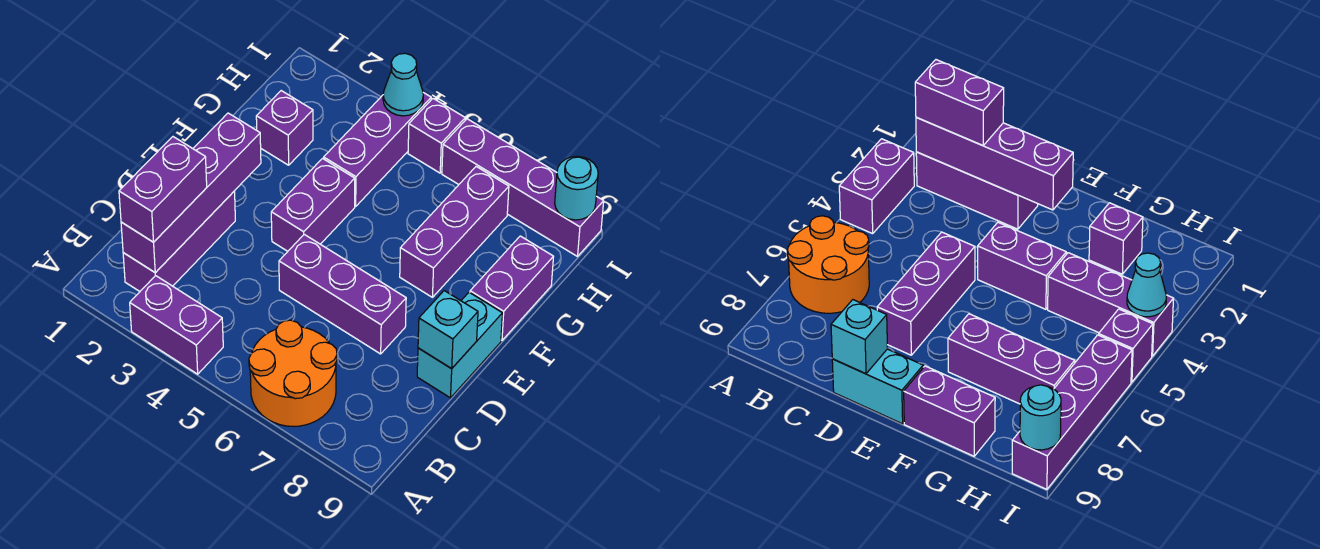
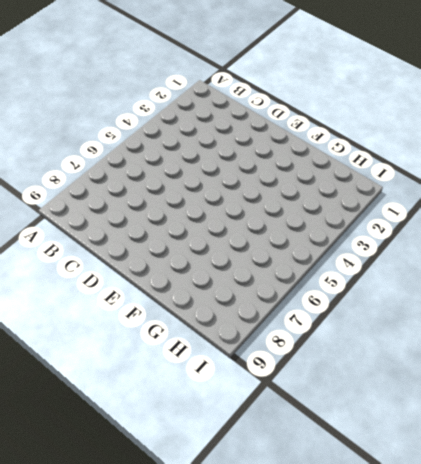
none -> purple 1x2 brick [130,276,223,374]
none -> orange 2x2 round brick [249,320,337,426]
none -> purple 1x3 brick [123,191,235,291]

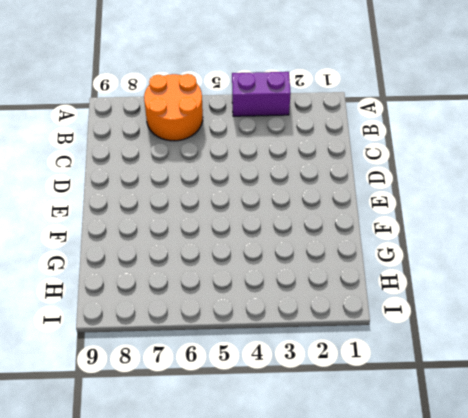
none -> purple 1x3 brick [123,191,235,291]
none -> purple 1x3 brick [279,234,406,354]
none -> cyan 1x2 brick [417,292,502,398]

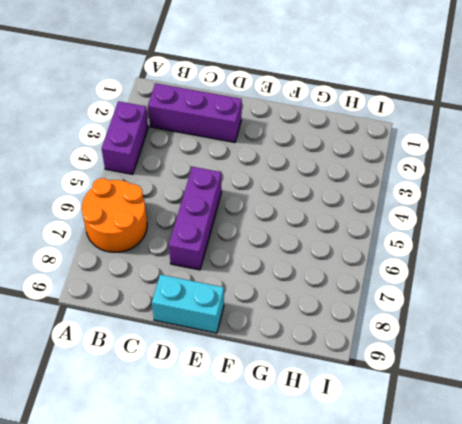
none -> purple 1x2 brick [271,159,355,251]
none -> purple 1x3 brick [400,167,509,297]
none -> purple 1x2 brick [470,236,553,340]

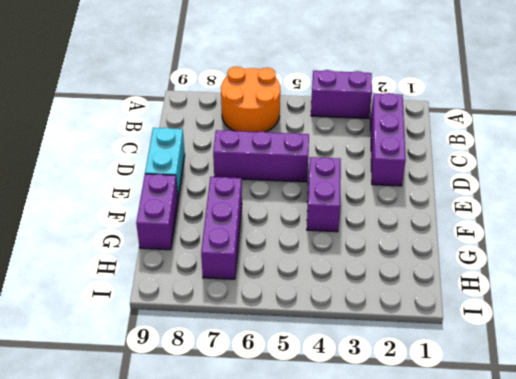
none -> purple 1x1 brick [256,91,313,165]
none -> purple 1x3 brick [324,93,431,206]
none -> purple 1x1 brick [408,99,465,173]

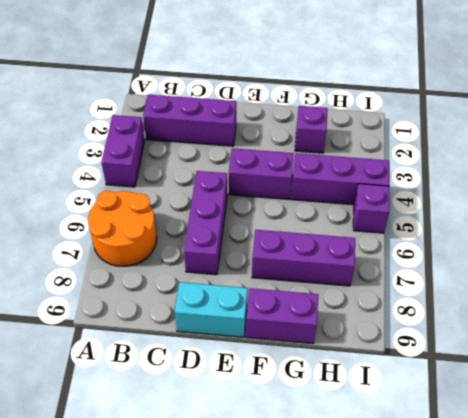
none -> purple 1x4 brick [442,119,604,257]
none -> purple 1x4 brick [121,113,261,273]
none -> cyan 1x1 brick [418,291,478,369]

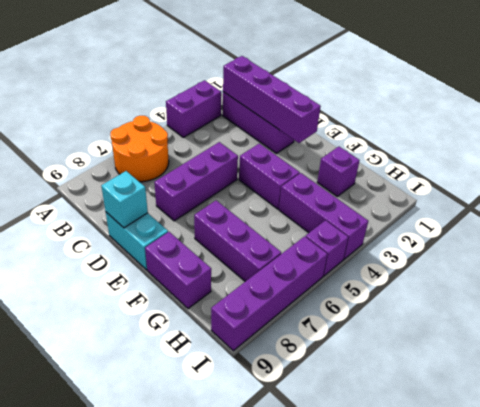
none -> cyan 1x1 cone [383,53,423,116]
none -> cyan 1x1 round brick [555,156,598,220]
none -> purple 1x2 brick [119,137,207,242]

